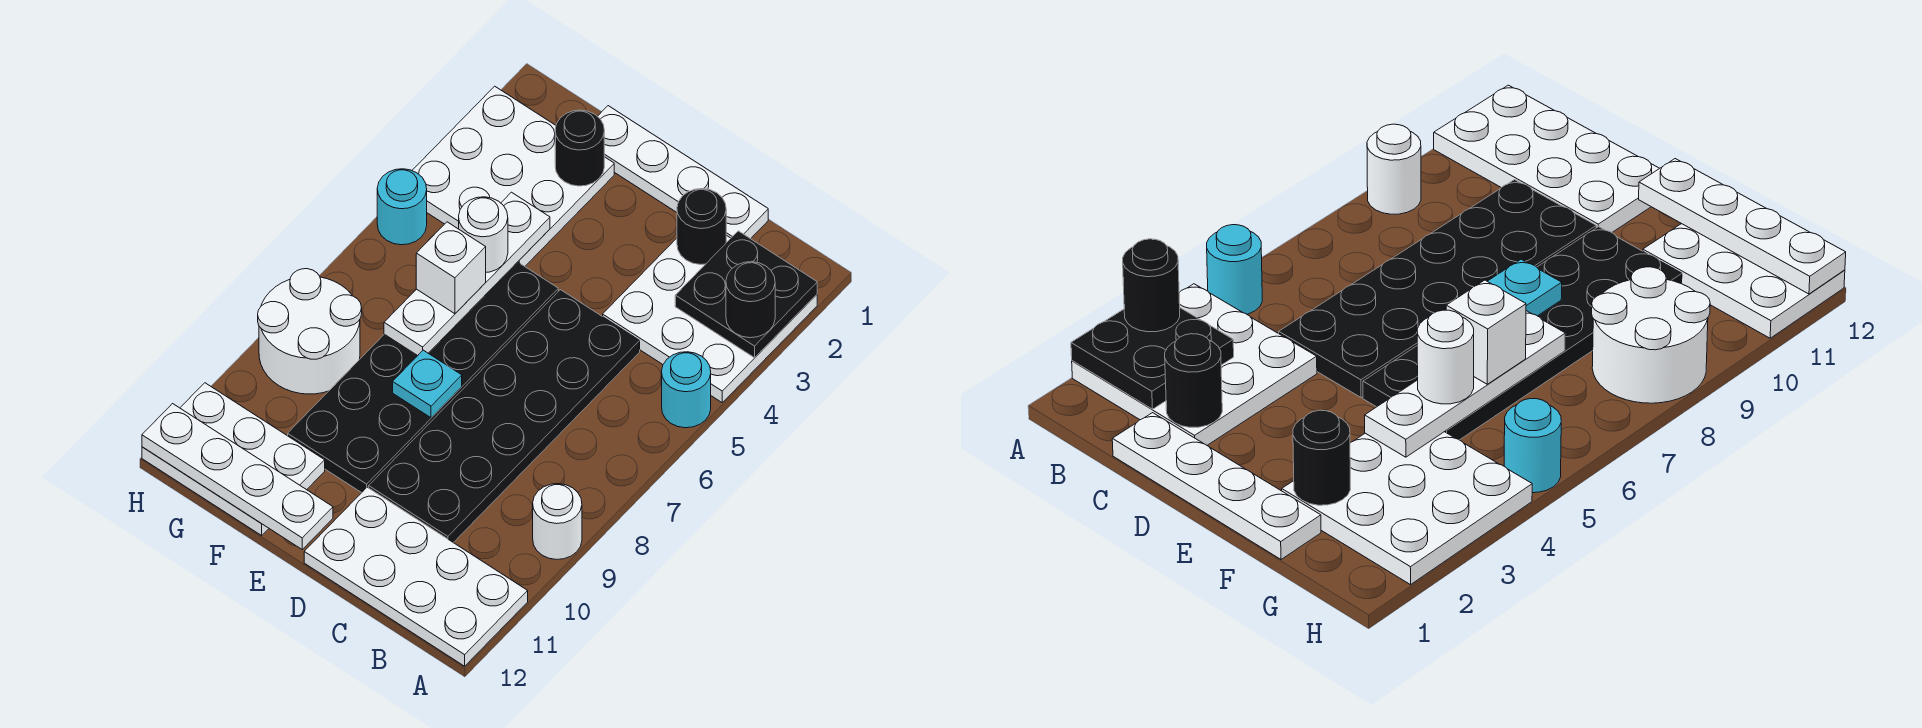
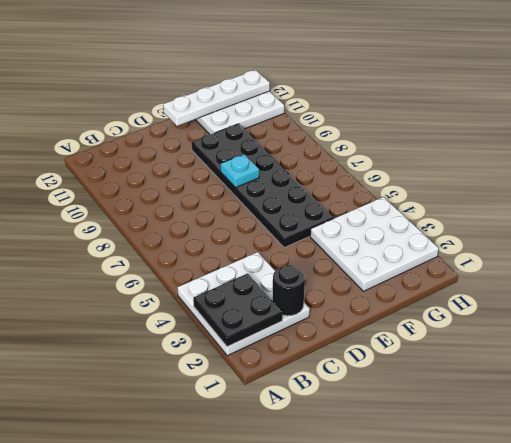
none -> cyan 1x1 round brick [662,352,711,428]
none -> white 1x1 round brick [533,484,582,560]
none -> white 2x4 plate [304,487,528,666]

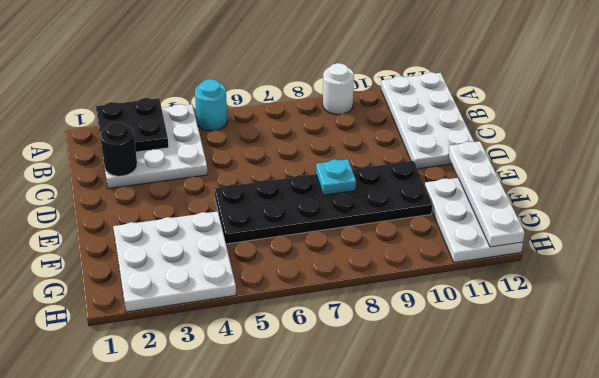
none -> white 1x4 plate [597,106,768,239]
none -> black 2x6 plate [369,290,640,543]
none -> white 2x2 round brick [258,269,362,394]

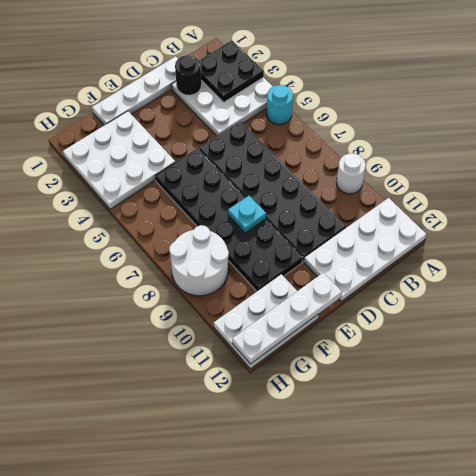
none -> cyan 1x1 round brick [377,169,427,245]
none -> black 1x1 round brick [555,110,604,186]
none -> white 1x4 plate [384,192,550,356]

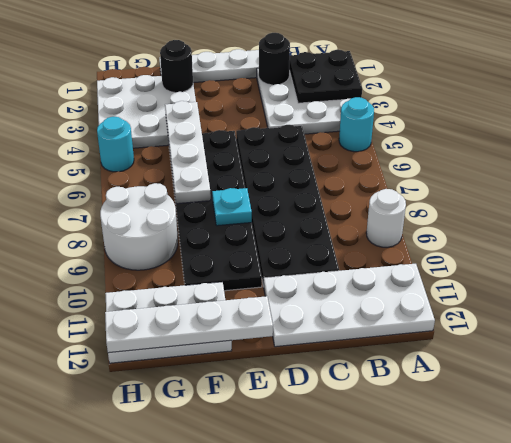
none -> black 1x1 round brick [726,262,775,338]
none -> white 1x1 round brick [459,197,508,272]
none -> white 1x1 brick [416,222,486,314]

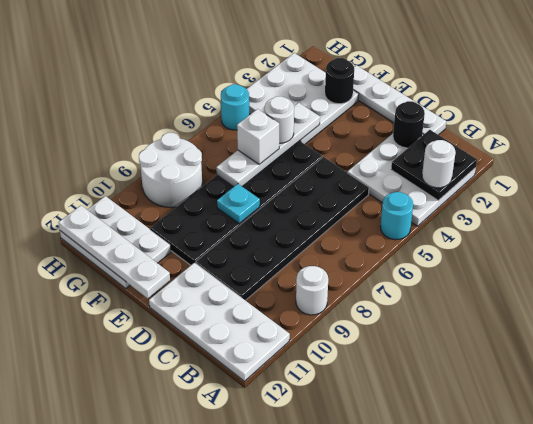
white 1x1 round brick [422,140,456,188] -> black 1x1 round brick [726,262,775,338]

